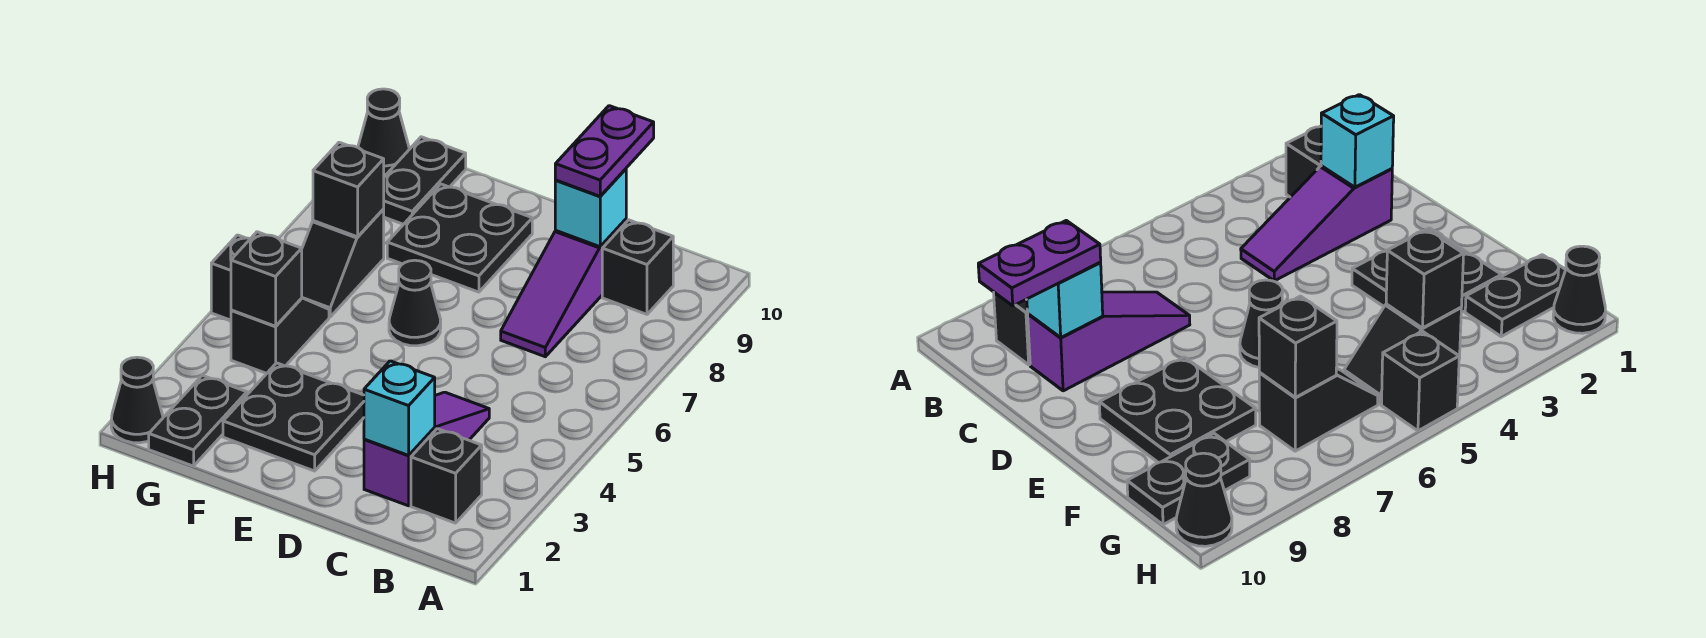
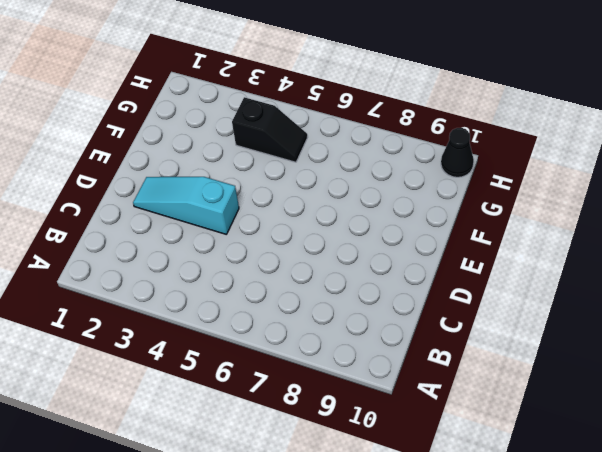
cyan 1x3 slope [133,177,239,234] -> none
none -> black 1x1 brick [411,429,482,523]
none -> black 1x1 brick [602,220,673,314]
none -> purple 1x3 slope [364,392,489,506]

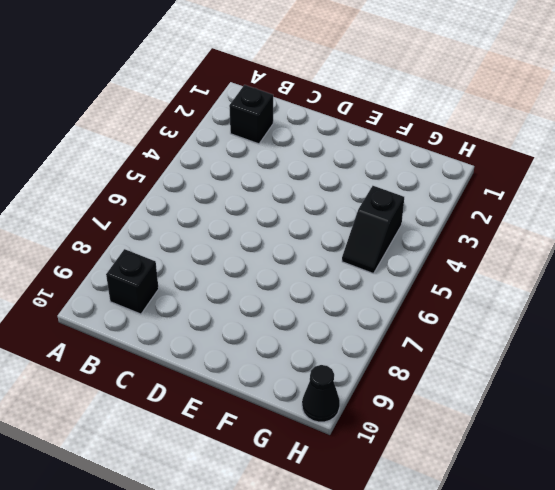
none -> purple 1x3 slope [364,392,489,506]
none -> purple 1x3 slope [501,219,626,357]
none -> black 2x2 plate [223,363,364,471]

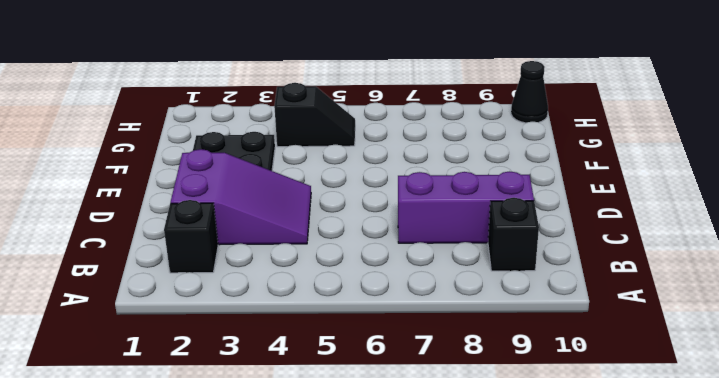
purple 2x3 slope [171,149,311,245] -> purple 1x3 slope [364,392,489,506]
purple 1x3 brick [398,171,534,243] -> purple 1x3 slope [501,219,626,357]
none -> black 1x1 cone [389,260,441,346]
none -> black 2x2 plate [387,184,532,292]
none -> black 1x2 plate [149,375,247,466]

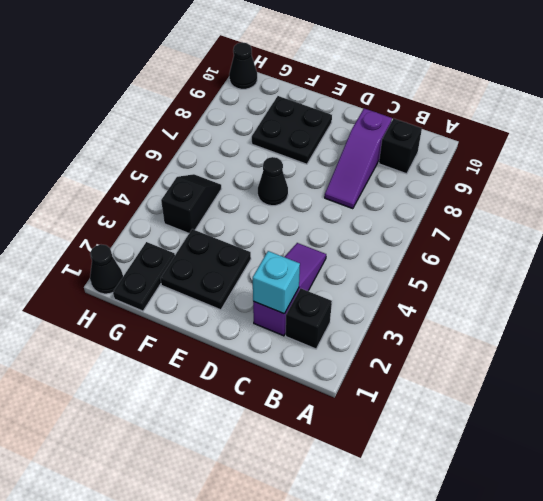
none -> black 1x2 slope [302,209,384,317]
none -> black 1x2 plate [384,137,466,224]
none -> black 1x1 brick [211,235,250,320]

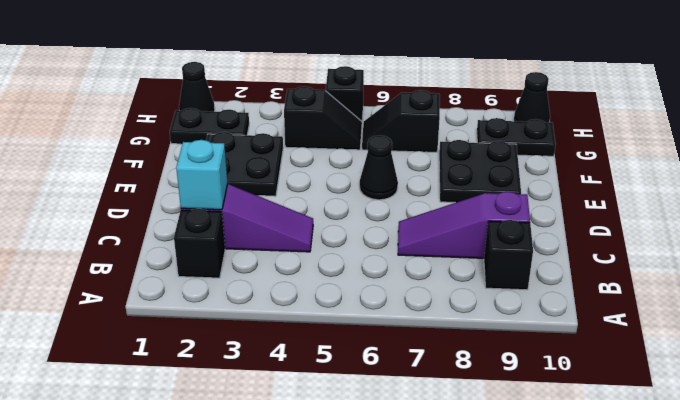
none -> cyan 1x1 brick [555,169,626,247]
none -> black 1x1 brick [231,232,302,326]
none -> black 1x1 brick [313,142,384,237]

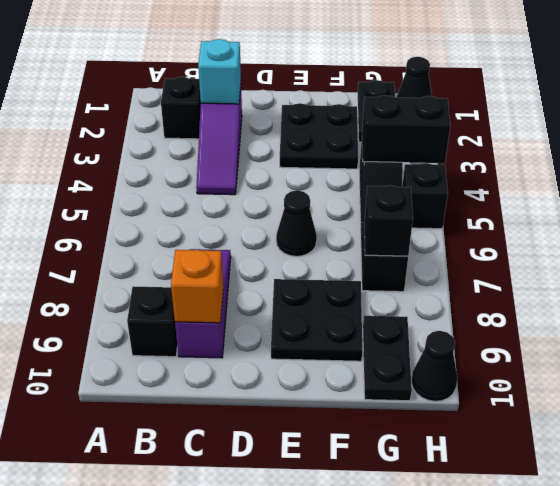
orange 1x1 brick [171,250,223,323] -> cyan 1x1 brick [555,169,626,247]
black 1x2 brick [362,95,450,163] -> black 1x1 brick [231,232,302,326]
none -> purple 1x2 plate [555,106,654,196]

